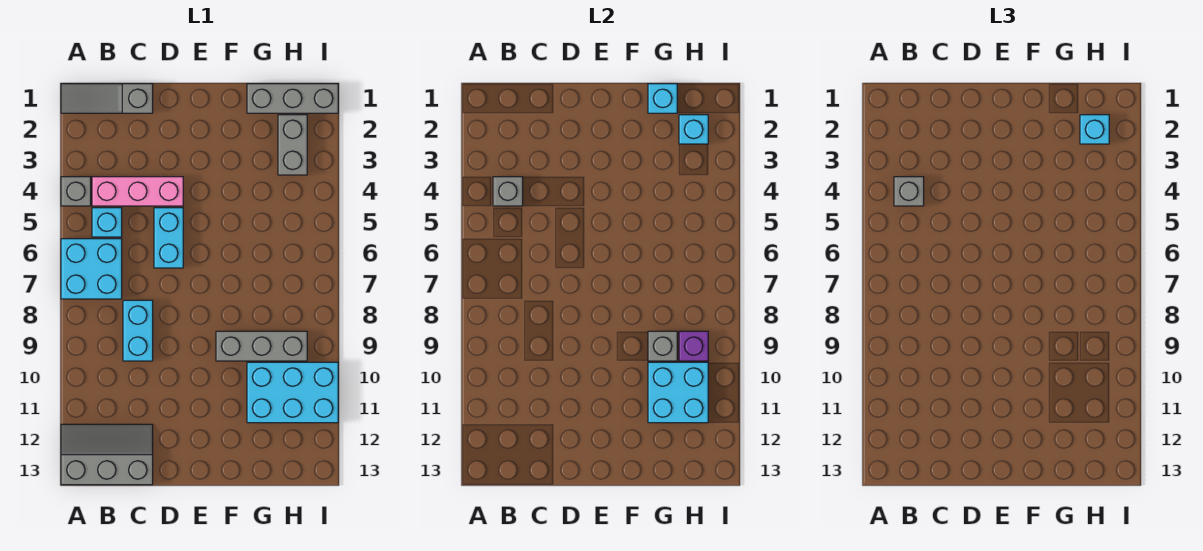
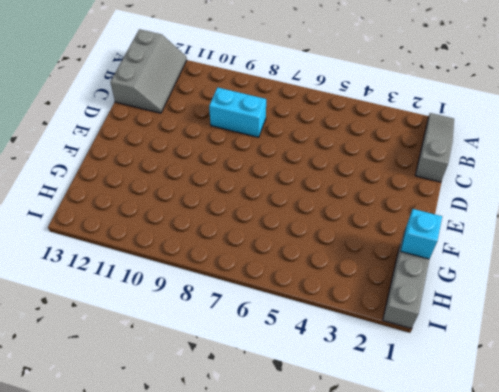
none -> grey 1x1 brick [61,177,91,206]
none -> cyan 2x2 brick [61,239,122,299]
none -> pink 1x3 brick [92,177,183,206]

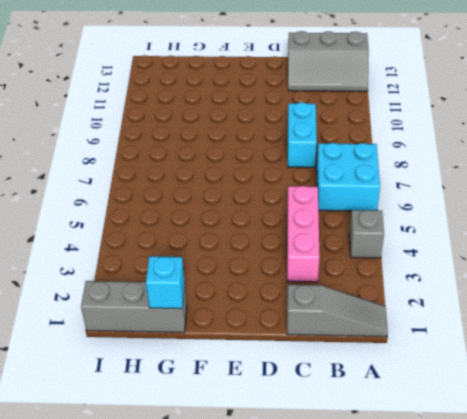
pink 1x3 brick [287,186,320,282] -> pink 1x3 brick turned to [92,177,183,206]
none -> cyan 1x1 brick [92,208,122,237]
none -> cyan 1x2 brick [154,208,183,268]
none -> grey 1x3 brick [216,331,307,361]

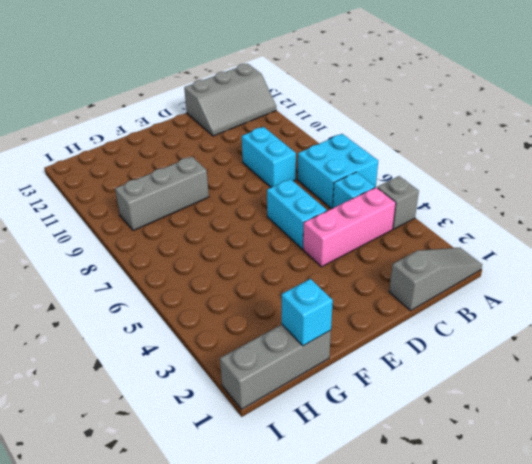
none -> cyan 2x3 brick [247,362,338,423]
none -> grey 1x2 brick [278,115,307,175]
none -> grey 1x1 brick [493,177,523,206]

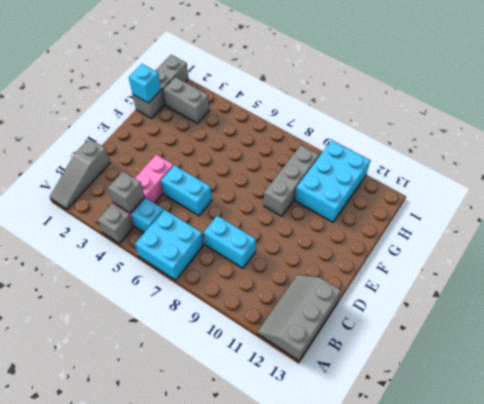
none -> grey 1x1 brick [648,331,677,361]
none -> cyan 2x2 brick [648,362,708,423]
none -> cyan 1x1 brick [679,115,708,144]

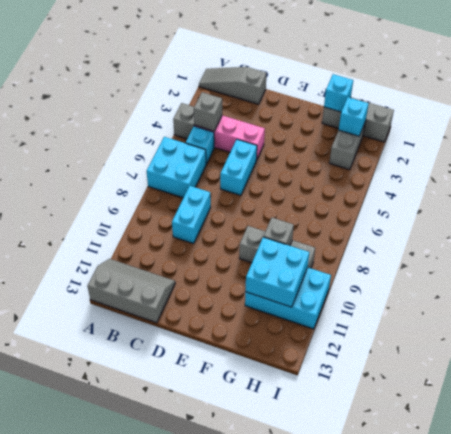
none -> purple 1x1 brick [679,331,708,361]
none -> grey 1x1 brick [894,177,924,206]
none -> cyan 1x1 brick [1080,115,1109,144]

